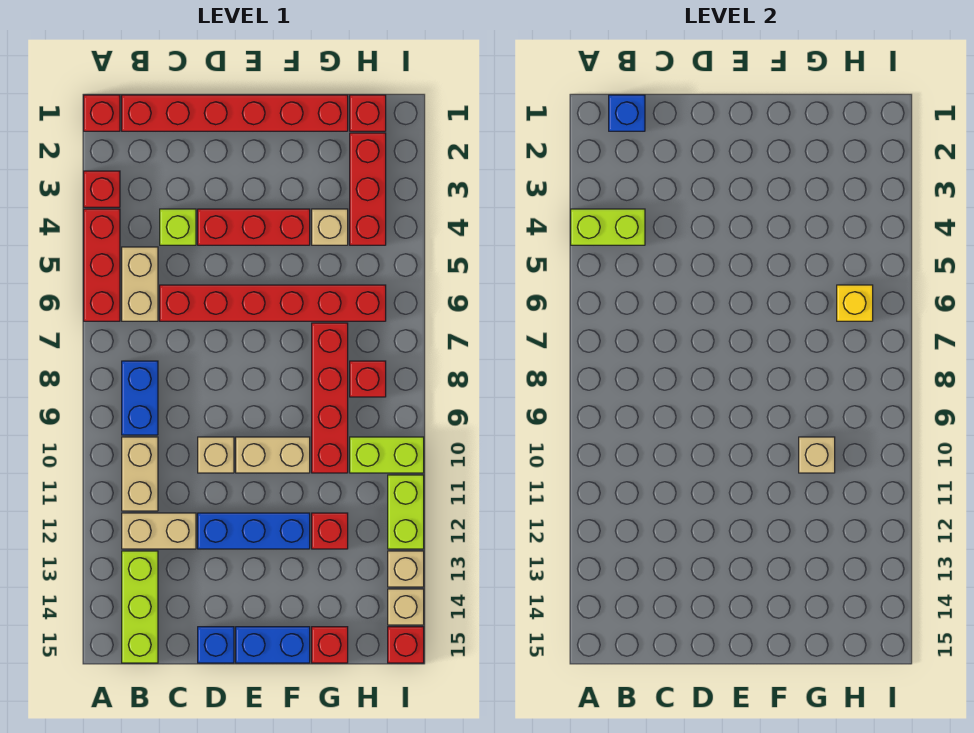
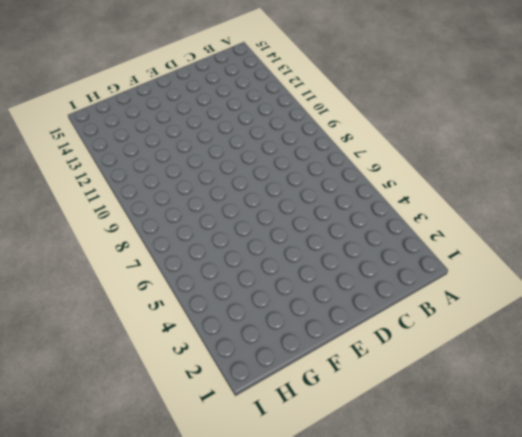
none -> red 1x1 brick [84,95,120,131]
none -> red 1x1 brick [84,171,120,207]
none -> red 1x3 brick [84,209,120,321]
none -> red 1x6 brick [122,95,348,131]

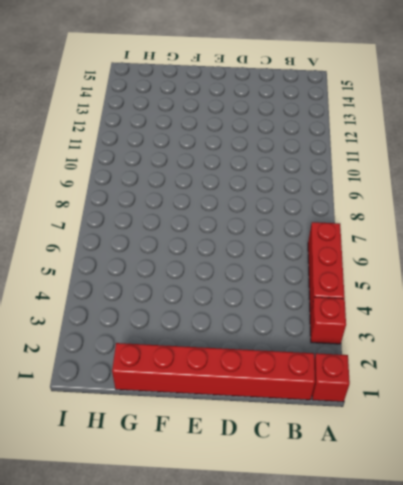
none -> tan 1x2 brick [122,247,158,321]
none -> blue 1x2 brick [122,361,158,435]
none -> tan 1x2 brick [122,437,158,511]
none -> tan 1x2 brick [122,513,196,549]

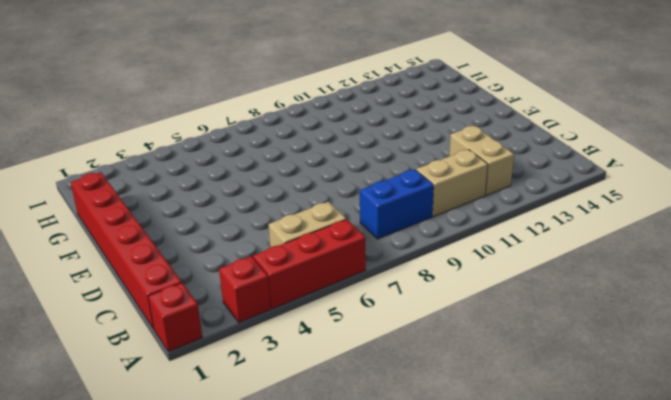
none -> lime 1x3 brick [122,551,158,663]
none -> lime 1x1 brick [160,209,196,245]
none -> red 1x6 brick [160,285,386,321]
none -> red 1x3 brick [198,209,310,245]

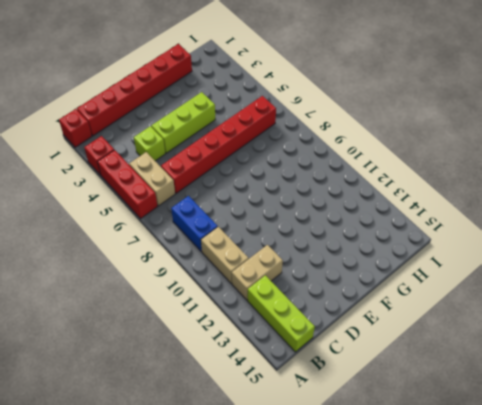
lime 1x3 brick [151,92,215,153] -> red 1x3 brick [198,209,310,245]
none -> tan 1x1 brick [198,437,234,473]
none -> blue 1x3 brick [198,513,310,549]
none -> blue 1x1 brick [198,627,234,663]
none -> tan 1x2 brick [236,437,310,473]

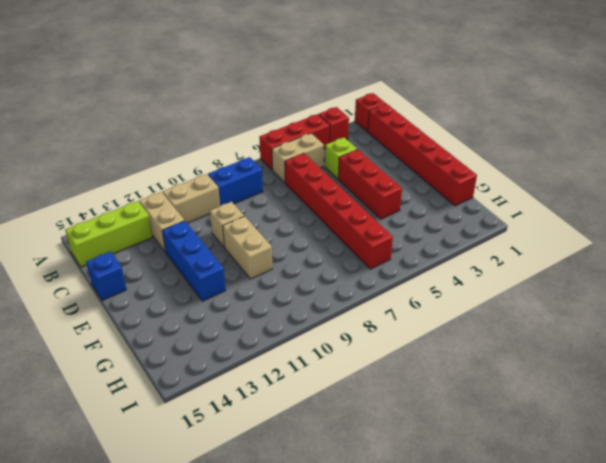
none -> blue 1x2 brick [236,627,310,663]
none -> tan 1x1 brick [312,209,348,245]
none -> red 1x4 brick [312,323,348,473]
none -> red 1x1 brick [312,513,348,549]

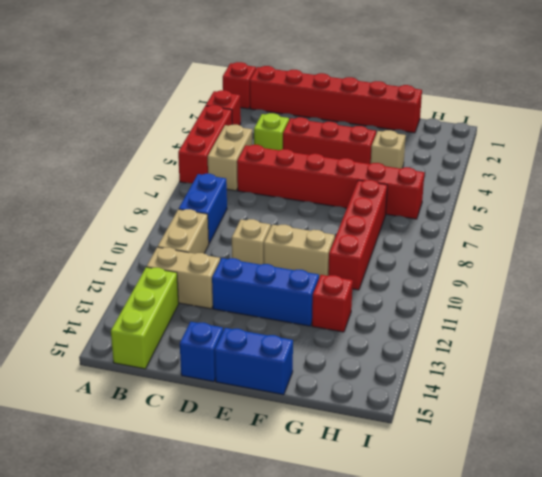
none -> red 1x1 brick [312,627,348,663]
none -> red 1x1 brick [350,95,386,131]
none -> red 1x3 brick [350,133,386,245]
none -> red 1x1 brick [350,361,386,397]

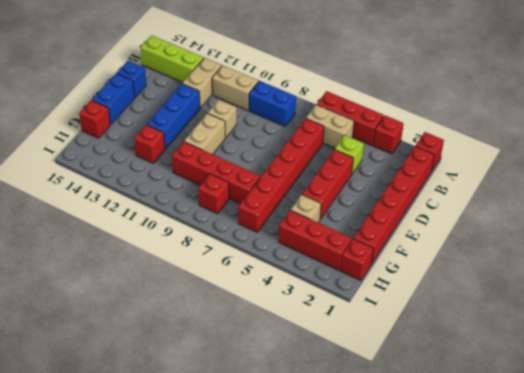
none -> lime 1x2 brick [350,437,424,473]
none -> lime 1x2 brick [388,475,424,549]
none -> tan 1x1 brick [388,551,424,587]
none -> tan 1x1 brick [388,589,424,625]

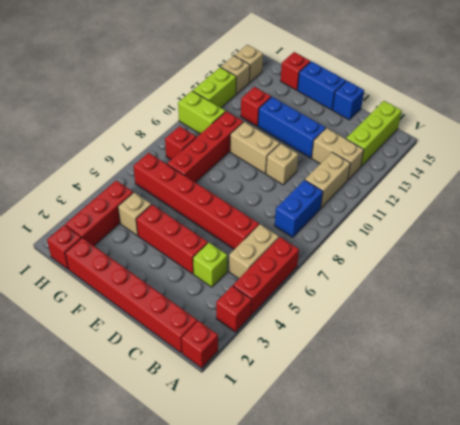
none -> red 1x1 brick [388,627,424,663]
none -> lime 1x2 brick [571,209,645,245]
none -> blue 1x1 brick [609,95,645,131]
none -> tan 1x1 brick [799,437,835,473]

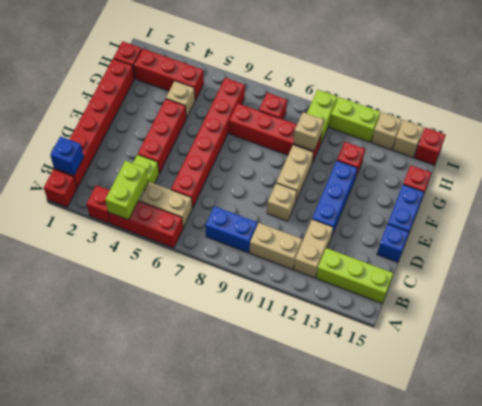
none -> yellow 1x1 brick [837,285,873,321]

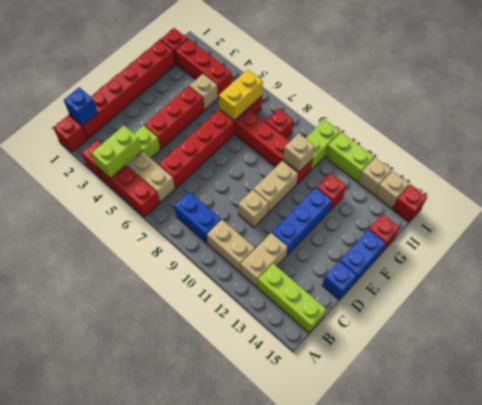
yellow 1x2 brick [219,69,263,121] -> yellow 1x1 brick [837,285,873,321]

